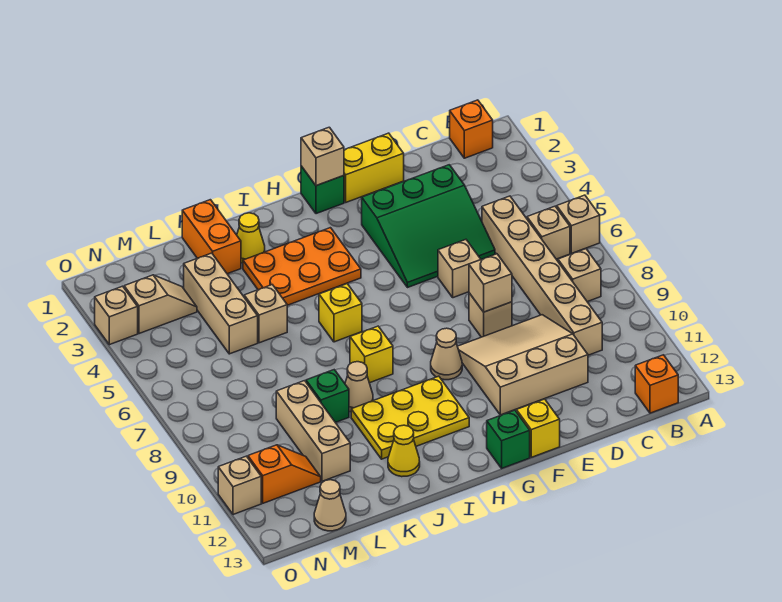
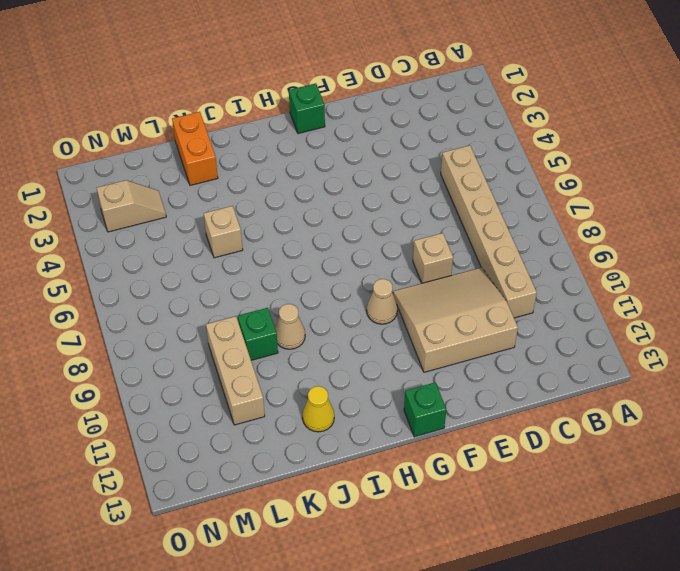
none -> tan 1x1 brick [556,195,600,253]
none -> orange 1x1 brick [450,100,493,158]
none -> tan 1x1 brick [527,206,570,259]
none -> tan 1x1 brick [558,249,601,302]

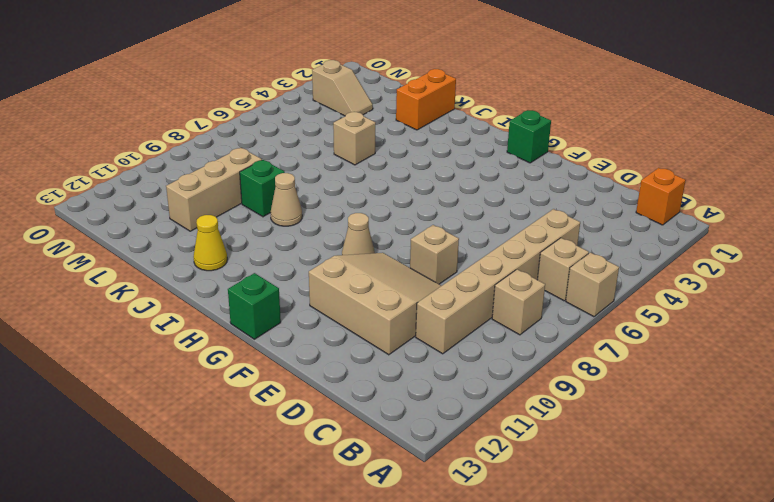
none -> orange 1x1 brick [635,355,678,413]
none -> green 3x3 slope [362,165,495,288]
none -> yellow 1x2 brick [344,133,404,202]
none -> tan 1x1 brick [438,240,481,298]

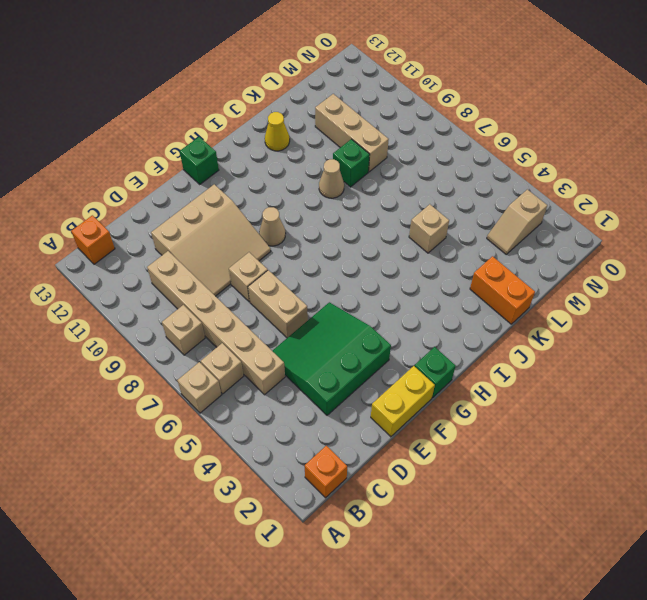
tan 1x2 brick [248,270,308,338] -> tan 1x1 brick [438,240,481,298]
none -> yellow 1x1 brick [517,399,560,457]
none -> orange 2x3 plate [243,228,361,305]
none -> yellow 2x3 plate [351,376,469,459]
none -> yellow 1x1 brick [319,284,362,342]

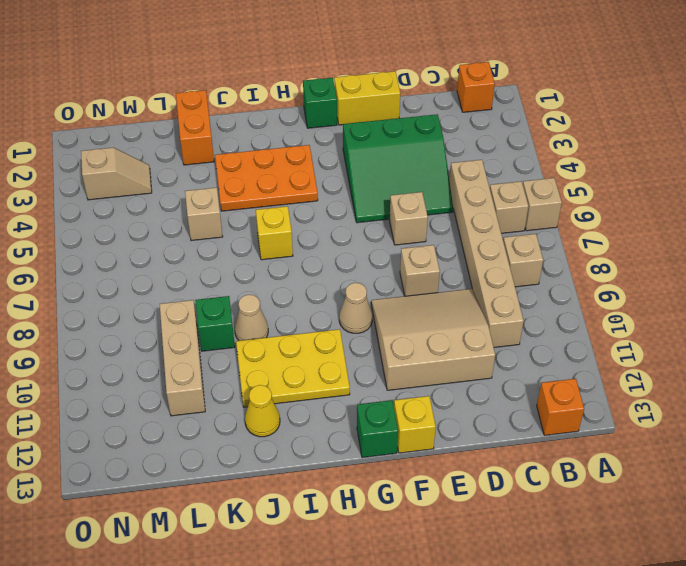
none -> yellow 1x1 brick [350,326,393,383]
none -> yellow 1x1 cone [237,213,265,263]
none -> tan 1x3 brick [184,253,258,354]
none -> orange 1x2 slope [248,445,321,503]

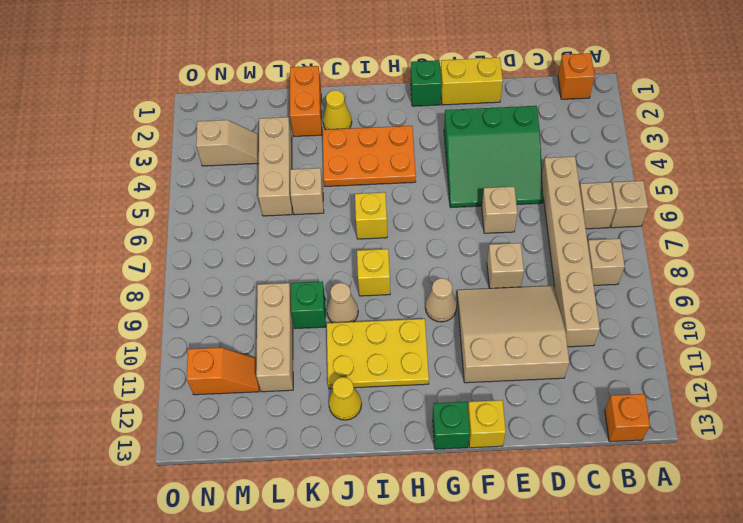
none -> tan 1x1 cone [314,480,346,531]
none -> tan 1x1 brick [95,286,138,345]
none -> tan 1x1 brick [218,456,261,515]
none -> tan 1x1 brick [469,254,512,312]

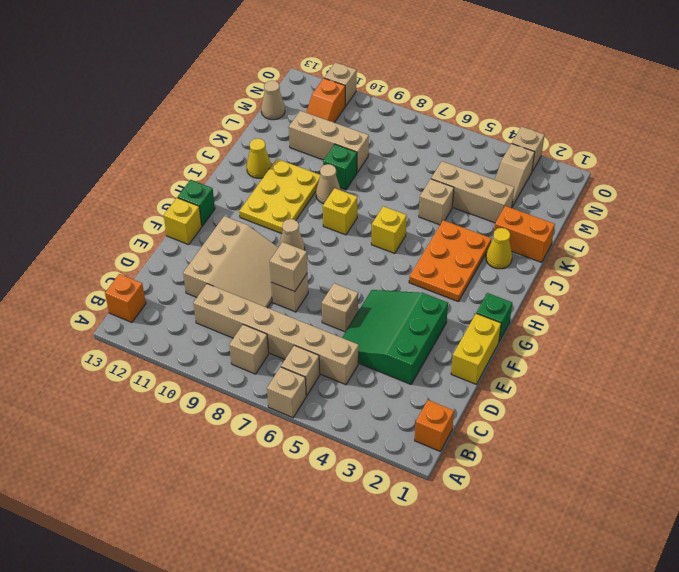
none -> tan 1x1 brick [301,127,344,186]

